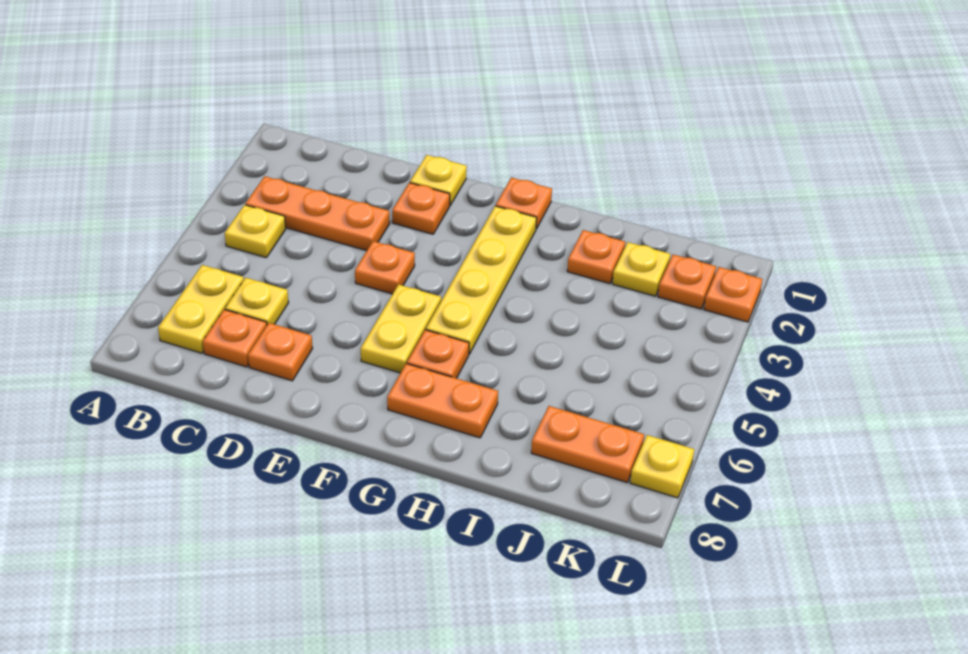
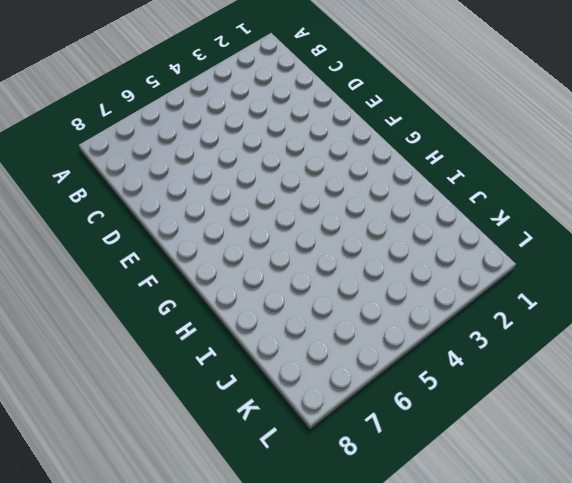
none -> orange 1x3 plate [245,176,390,251]
none -> yellow 1x1 plate [225,205,286,258]
none -> yellow 1x2 plate [158,265,244,353]

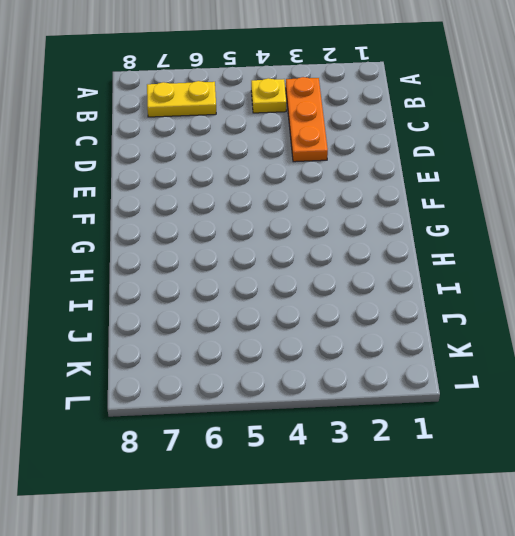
none -> yellow 1x1 plate [225,278,289,324]
none -> orange 1x1 plate [203,310,267,367]
none -> orange 1x1 plate [248,323,313,381]

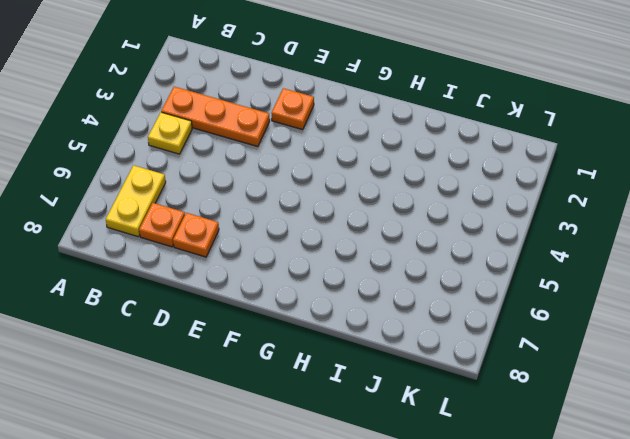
none -> yellow 1x1 plate [225,278,289,324]
none -> yellow 1x1 plate [410,155,467,205]
none -> orange 1x1 plate [355,241,415,294]

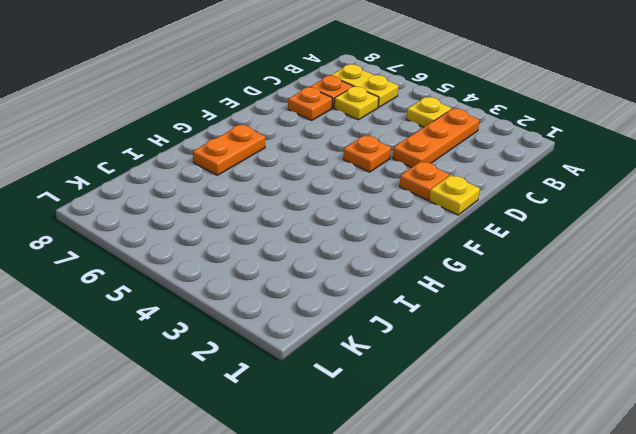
none -> yellow 1x2 plate [361,284,441,373]
none -> orange 1x1 plate [496,178,552,229]
none -> yellow 1x4 plate [426,206,537,354]

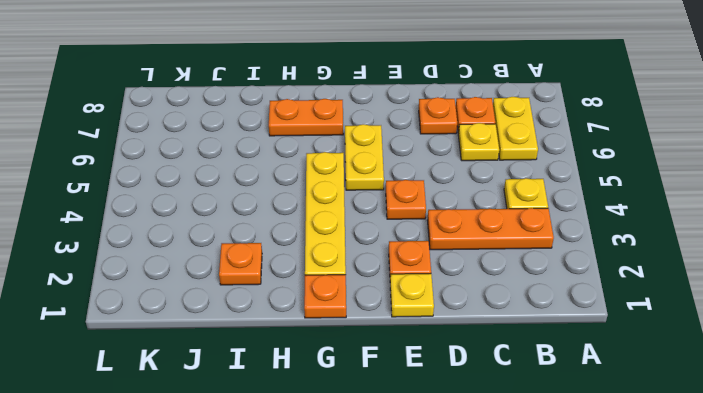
none -> orange 1x1 plate [407,330,469,378]
none -> yellow 1x1 plate [612,242,670,296]
none -> orange 1x2 plate [531,406,644,483]

